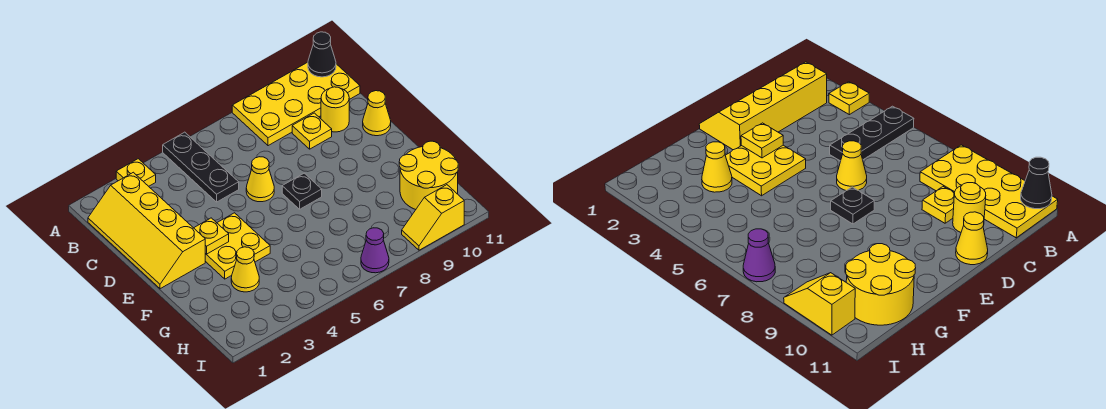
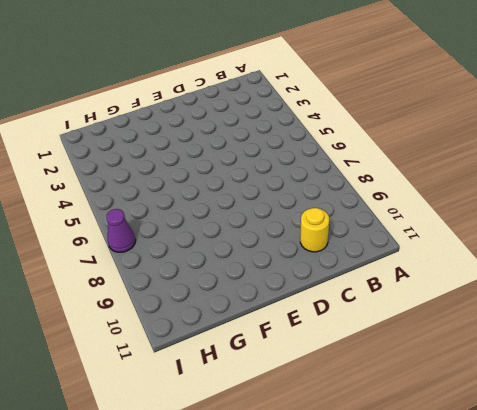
none -> yellow 1x1 plate [116,159,156,186]
none -> black 1x3 plate [163,132,239,202]
none -> yellow 2x4 plate [232,62,360,146]

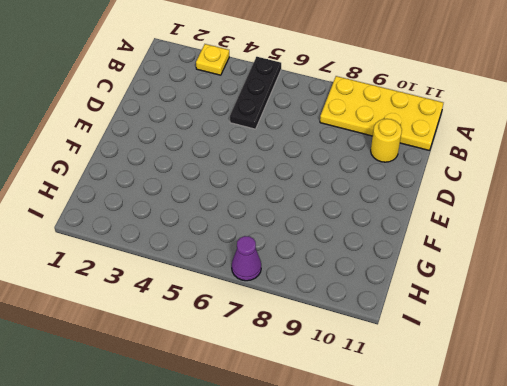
none -> yellow 2x4 slope [88,172,205,289]
none -> yellow 1x1 plate [292,113,332,149]
none -> yellow 1x1 cone [246,157,274,202]

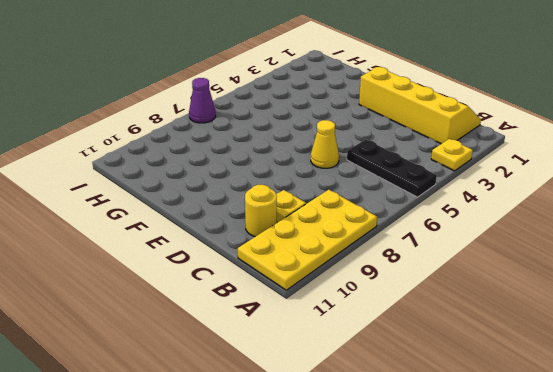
none -> yellow 1x1 cone [363,91,391,136]
none -> yellow 2x2 plate [205,213,270,279]
none -> black 1x1 plate [282,173,322,209]

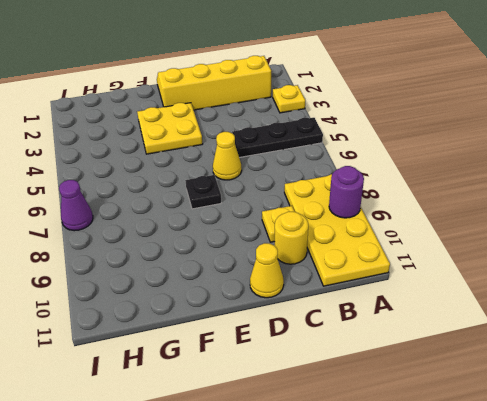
purple 1x1 round brick [329,166,364,218] -> none
none -> yellow 1x1 cone [231,247,259,292]
none -> yellow 2x2 round brick [399,141,458,210]
none -> yellow 1x2 slope [402,185,464,250]

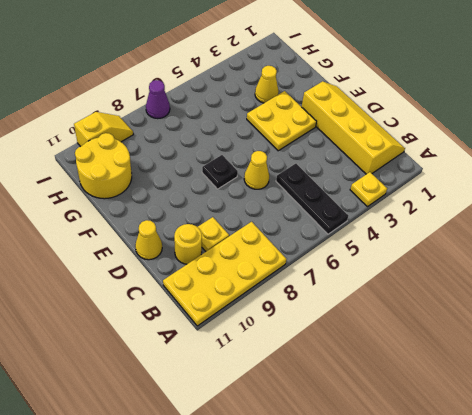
none -> black 1x1 cone [308,32,336,77]
none -> yellow 1x1 plate [194,218,229,254]

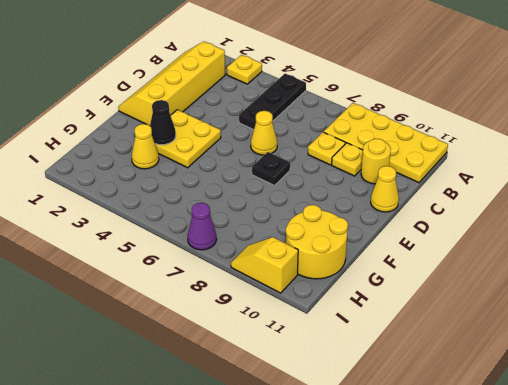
yellow 1x1 plate [308,132,346,165] -> yellow 1x1 plate moved to [194,218,229,254]
black 1x1 cone [150,100,176,145] -> black 1x1 cone moved to [308,32,336,77]

